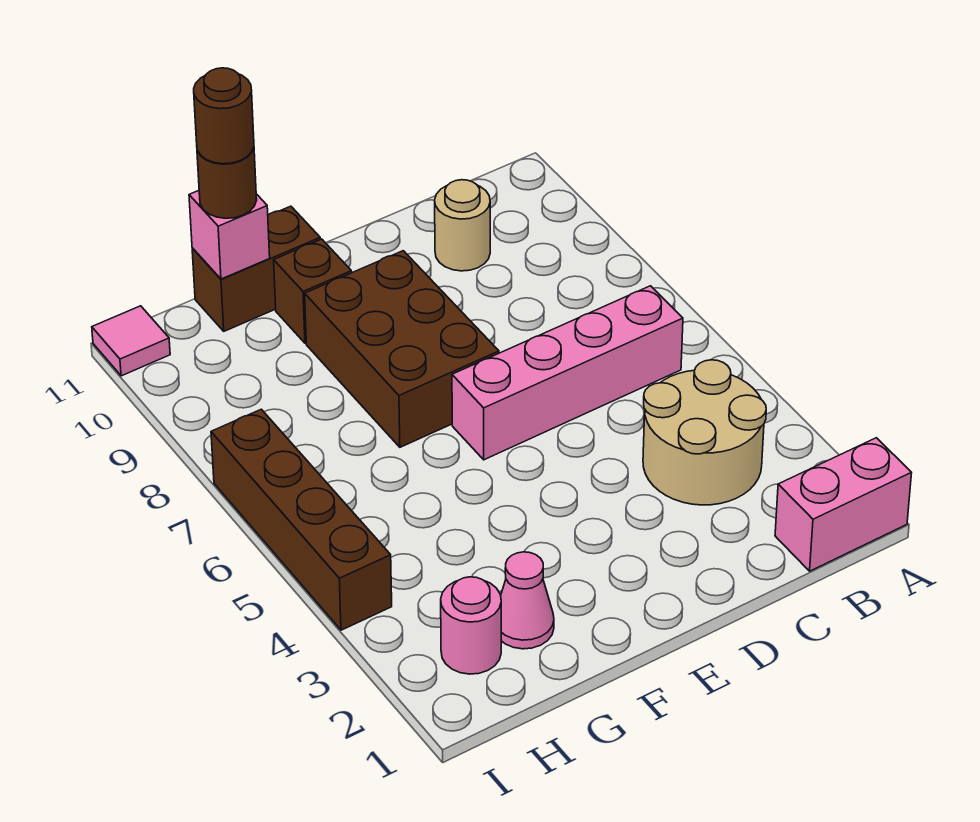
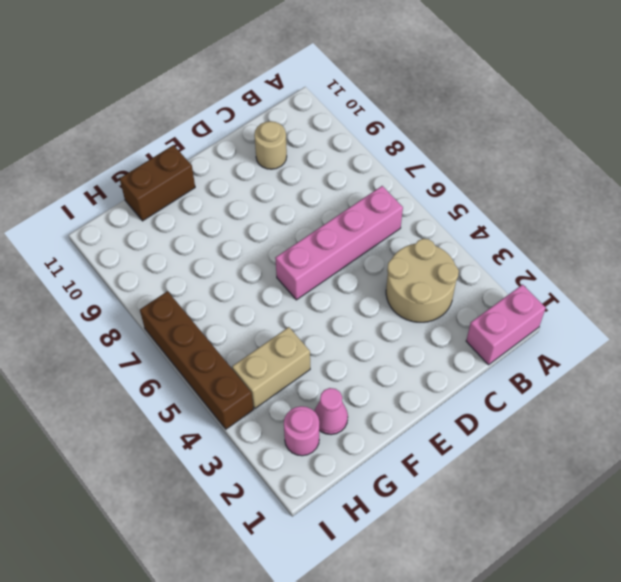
tan 1x2 brick [232,327,310,408] -> none
none -> brown 2x3 brick [305,251,499,447]
none -> brown 1x1 brick [274,239,352,343]
none -> pink 1x1 tile [92,306,170,376]

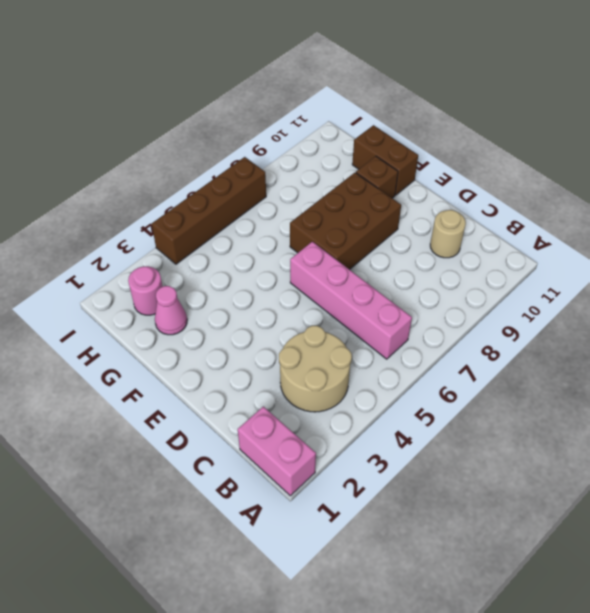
none -> pink 1x1 tile [92,306,170,376]
none -> pink 1x1 brick [189,191,270,279]
none -> brown 1x1 round brick [197,148,257,218]

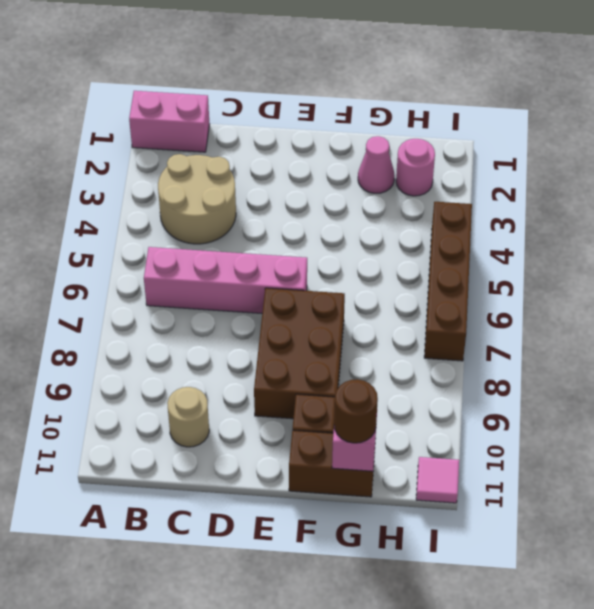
none -> brown 1x1 round brick [194,68,254,164]

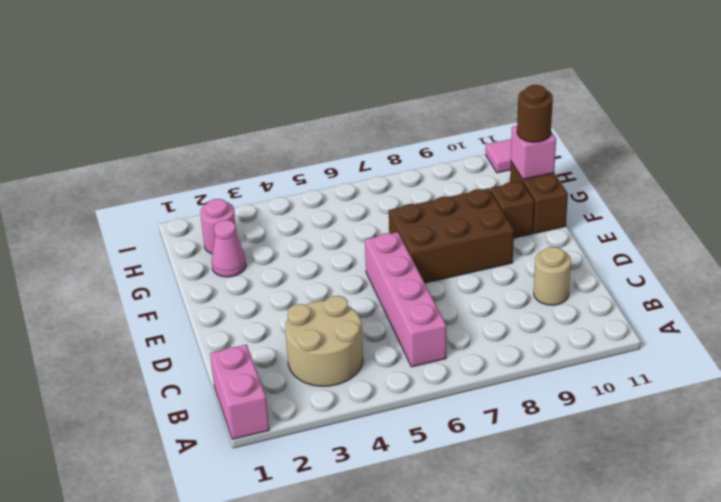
none -> brown 1x4 brick [211,409,392,630]
none -> brown 1x1 round brick [194,68,254,164]

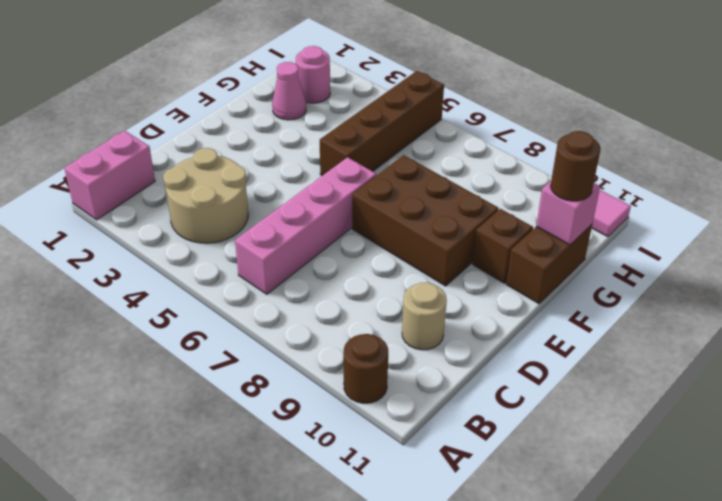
brown 1x1 round brick [344,334,388,403] -> brown 1x1 round brick moved to [194,68,254,164]
brown 1x4 brick [320,71,444,176] -> brown 1x4 brick turned to [211,409,392,630]

